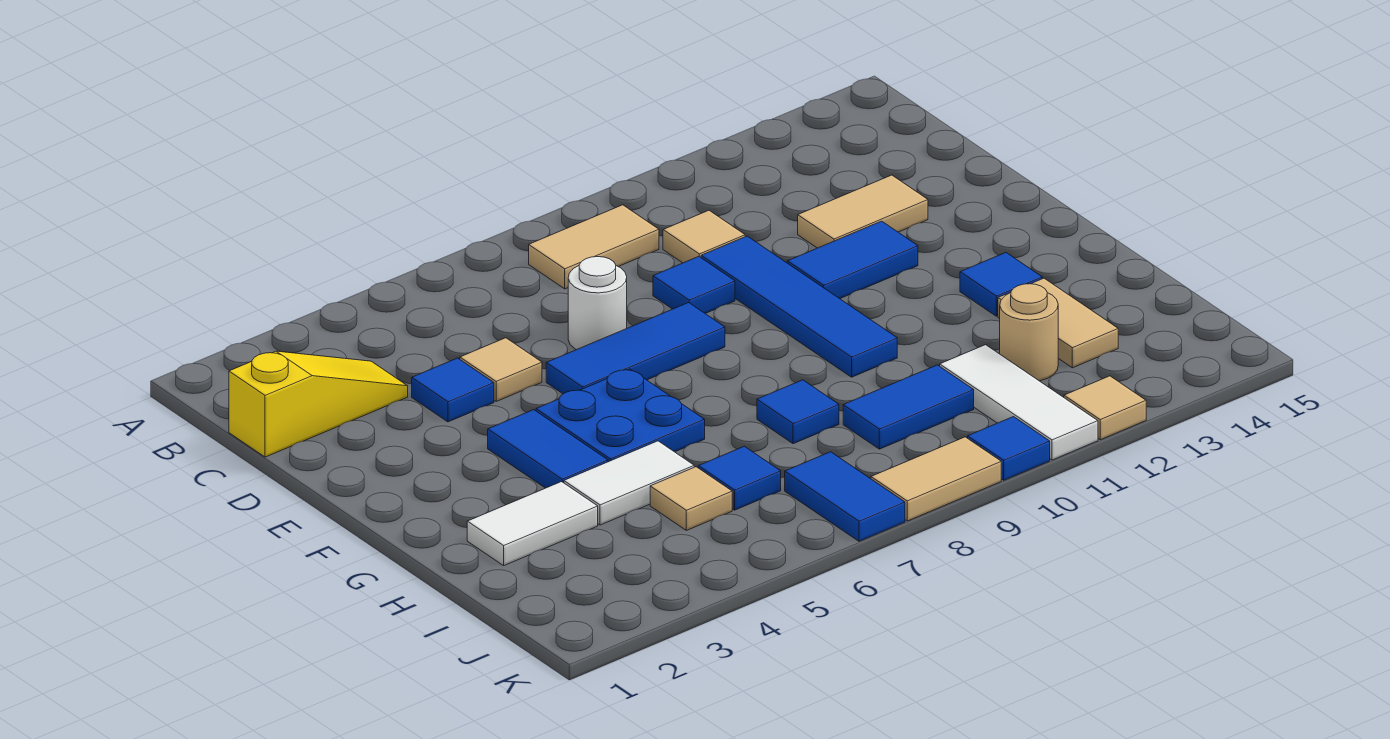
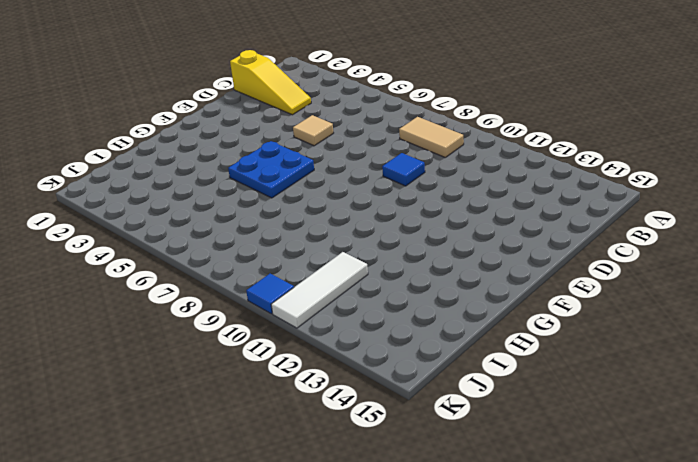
none -> tan 1x1 tile [663,210,745,263]
none -> blue 1x1 tile [412,358,494,422]
none -> white 1x1 round brick [568,257,627,350]

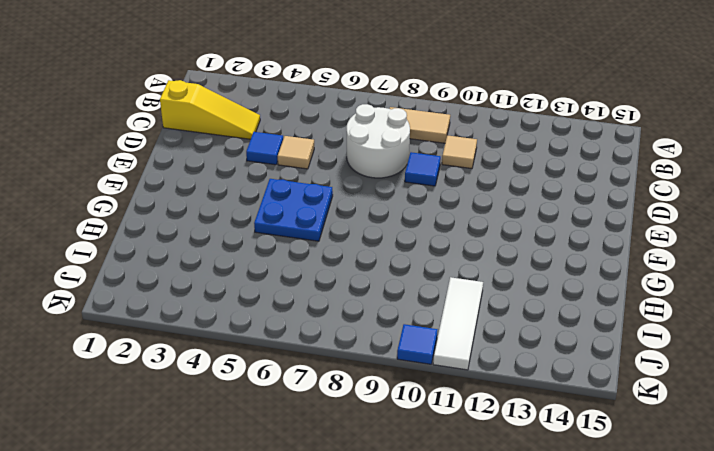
white 2x2 round brick [347,104,410,178] -> white 1x1 round brick [568,257,627,350]
none -> blue 1x4 tile [701,236,897,377]
none -> tan 1x2 tile [798,175,928,248]
none -> blue 1x3 tile [546,303,725,394]

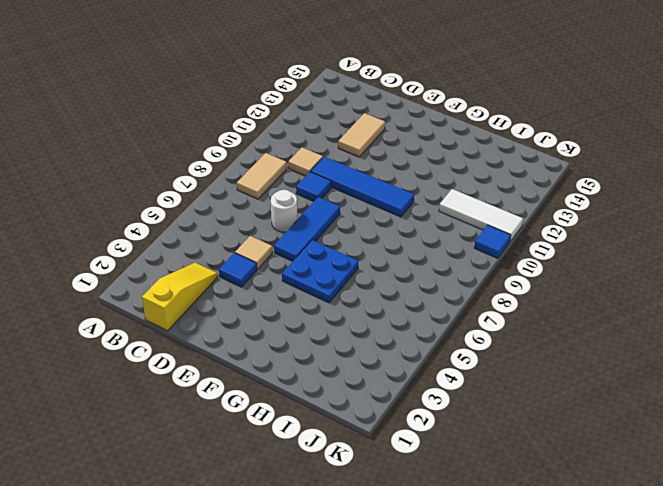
none -> blue 1x2 tile [787,221,918,299]
none -> blue 1x2 tile [488,410,608,488]
none -> blue 1x1 tile [960,253,1042,316]

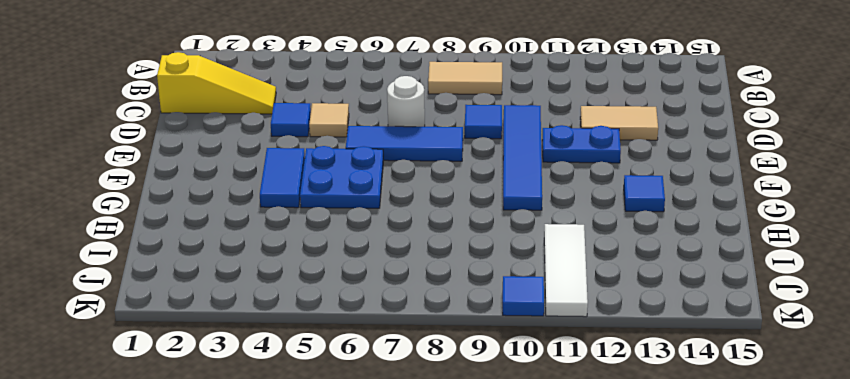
blue 1x2 plate [542,125,621,163] -> blue 1x2 tile [787,221,918,299]
none -> tan 1x1 tile [663,210,745,263]
none -> white 1x2 tile [467,482,598,566]
none -> white 1x2 tile [564,441,694,525]

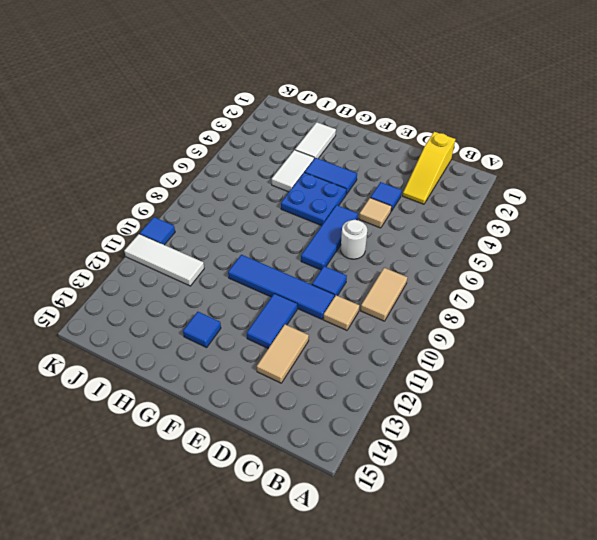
none -> blue 1x1 tile [757,380,839,444]
none -> tan 1x2 tile [998,278,1118,368]
none -> tan 1x1 tile [650,467,732,530]

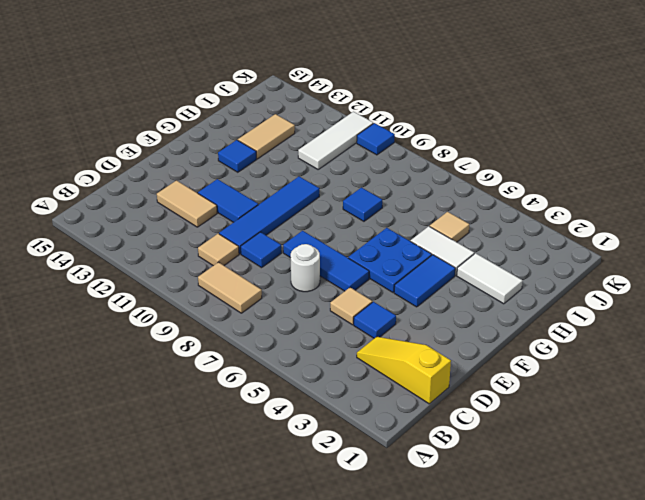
none -> blue 1x1 tile [698,446,781,510]
none -> blue 1x2 tile [843,365,974,449]
none -> tan 1x1 round brick [1000,284,1058,381]

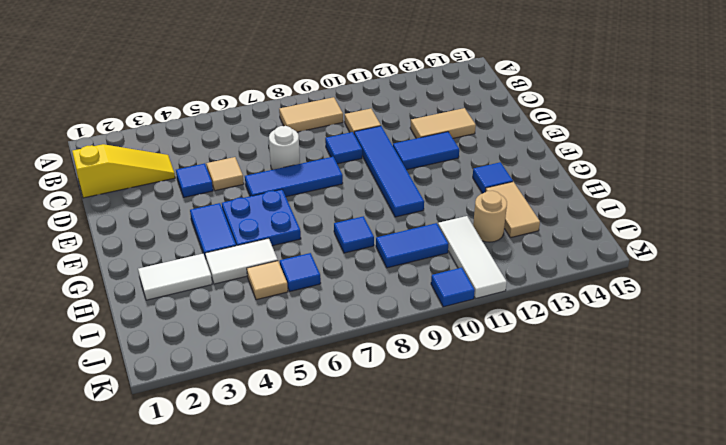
none -> blue 1x2 tile [785,452,905,541]
none -> tan 1x2 tile [871,437,1001,521]
none -> tan 1x1 tile [1064,376,1146,440]

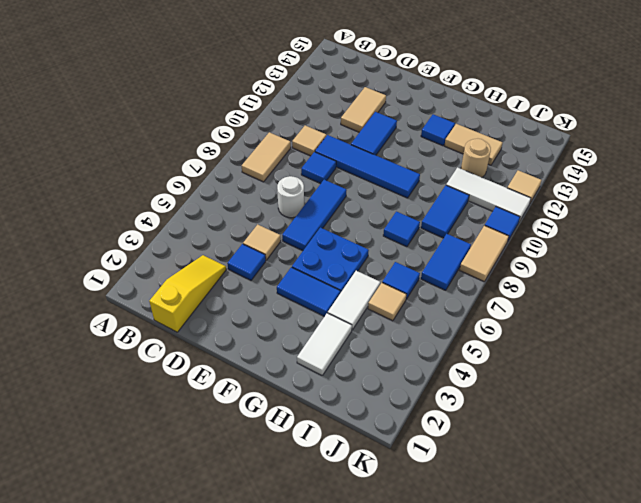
blue 1x2 tile [421,234,471,290] -> blue 1x2 tile turned to [785,452,905,541]

